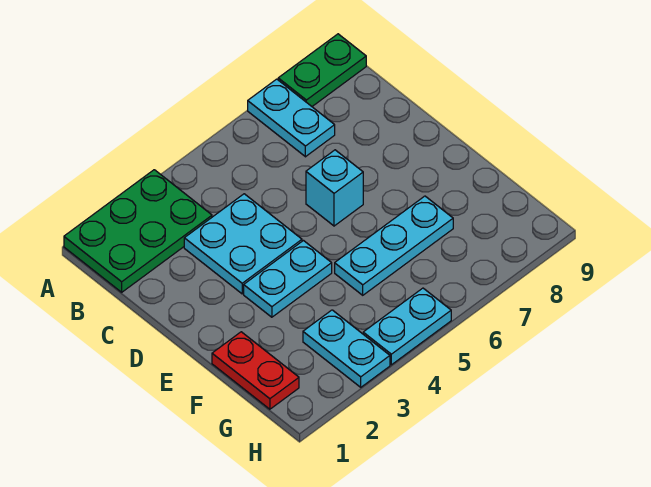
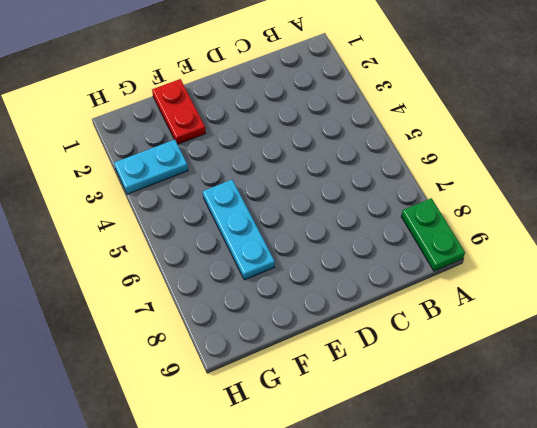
red 1x2 plate [152,79,206,144] -> red 1x2 plate turned to [212,332,299,409]
none -> green 2x3 plate [64,170,212,292]
none -> cyan 1x2 plate [248,79,335,157]

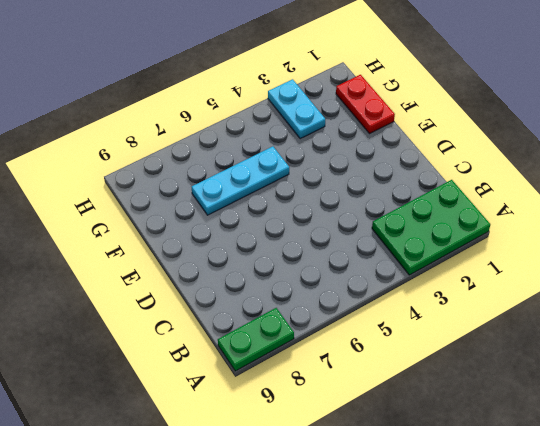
none -> cyan 1x2 plate [248,79,335,157]
none -> cyan 2x2 plate [184,194,302,294]

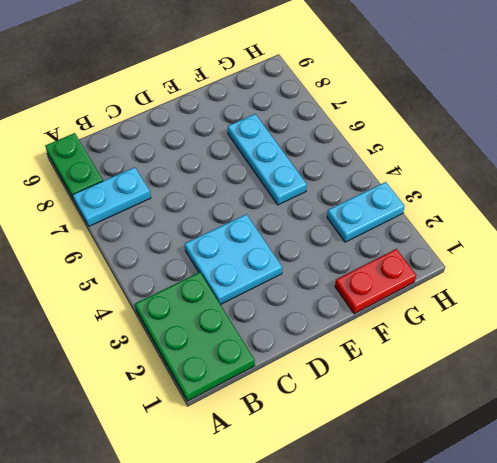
none -> cyan 1x1 brick [306,150,363,226]
none -> cyan 1x2 plate [244,241,332,317]

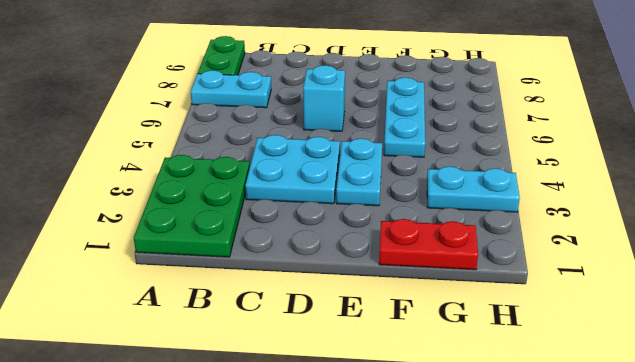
none -> cyan 1x2 plate [363,288,451,365]

